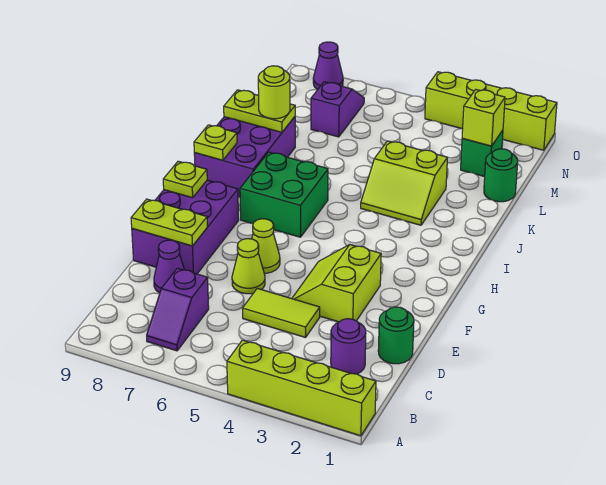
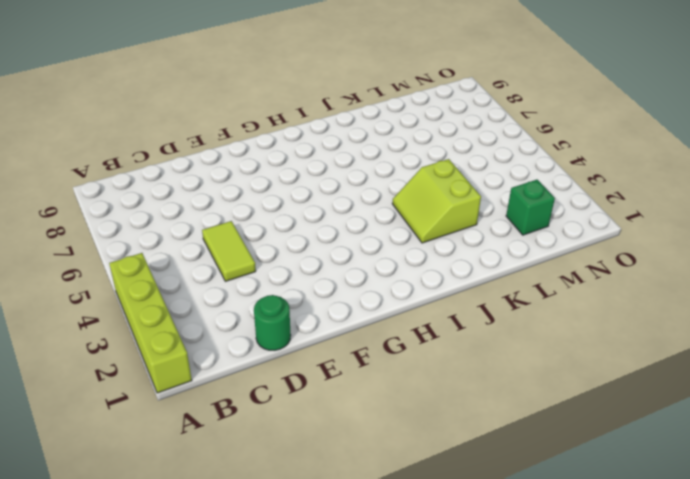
none -> purple 1x2 slope [147,268,209,351]
none -> purple 1x1 round brick [331,319,366,374]
none -> purple 1x1 cone [154,240,184,293]

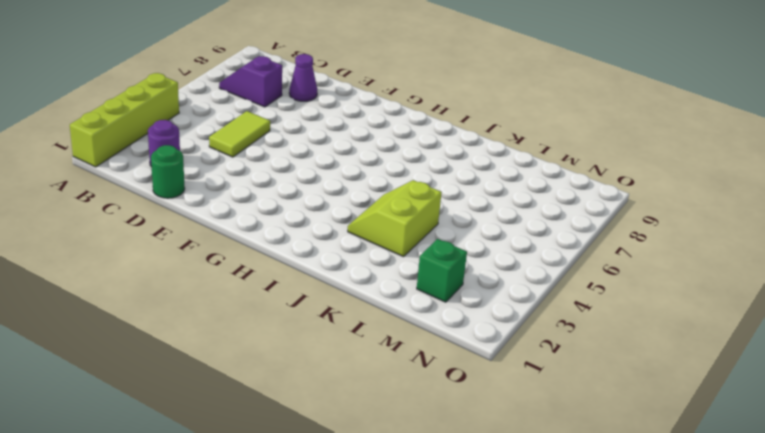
none -> lime 2x2 slope [292,245,381,322]
none -> lime 1x1 cone [232,239,265,294]
none -> purple 2x3 brick [132,180,239,274]

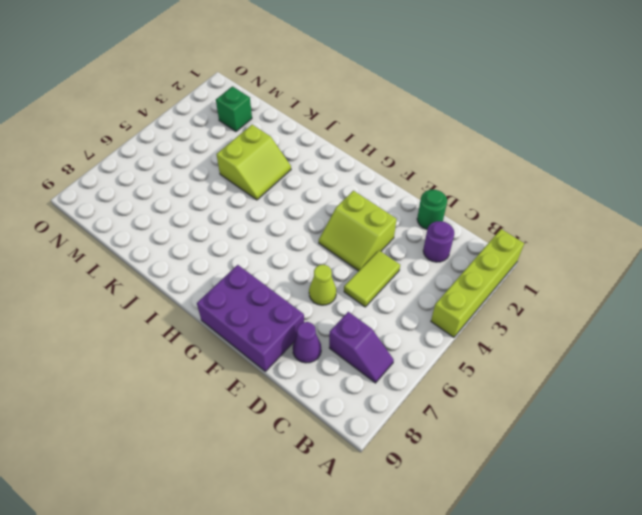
none -> lime 1x1 cone [252,219,280,273]
none -> green 2x2 brick [240,152,328,237]
none -> purple 2x3 brick [194,117,295,197]

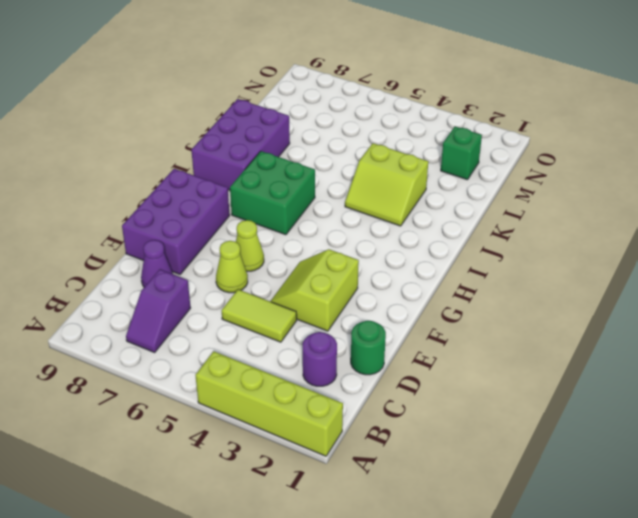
none -> green 1x1 round brick [484,149,518,202]
none -> purple 1x2 slope [311,82,364,137]
none -> lime 1x4 brick [425,72,557,150]

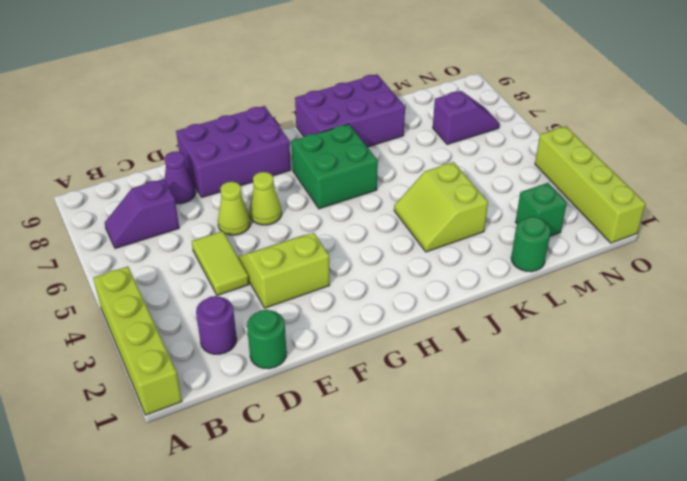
none -> purple 1x1 cone [313,42,343,89]
none -> lime 1x2 plate [131,199,207,246]
none -> lime 1x1 plate [163,161,207,198]

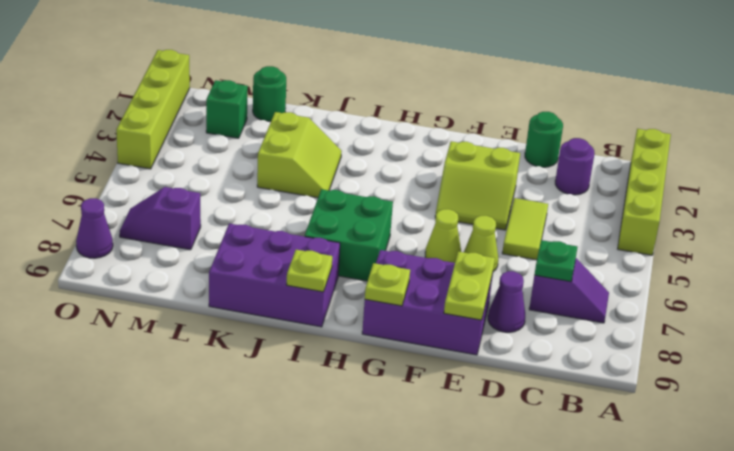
green 1x1 plate [534,240,578,282] -> none
none -> lime 1x2 plate [224,90,295,132]
none -> lime 1x1 brick [462,90,505,146]
none -> lime 1x1 round brick [258,66,290,119]

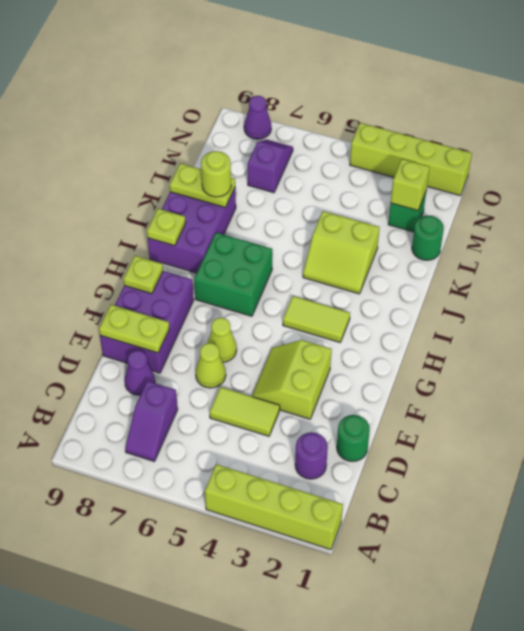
lime 1x2 tile [283,296,350,342] -> none

